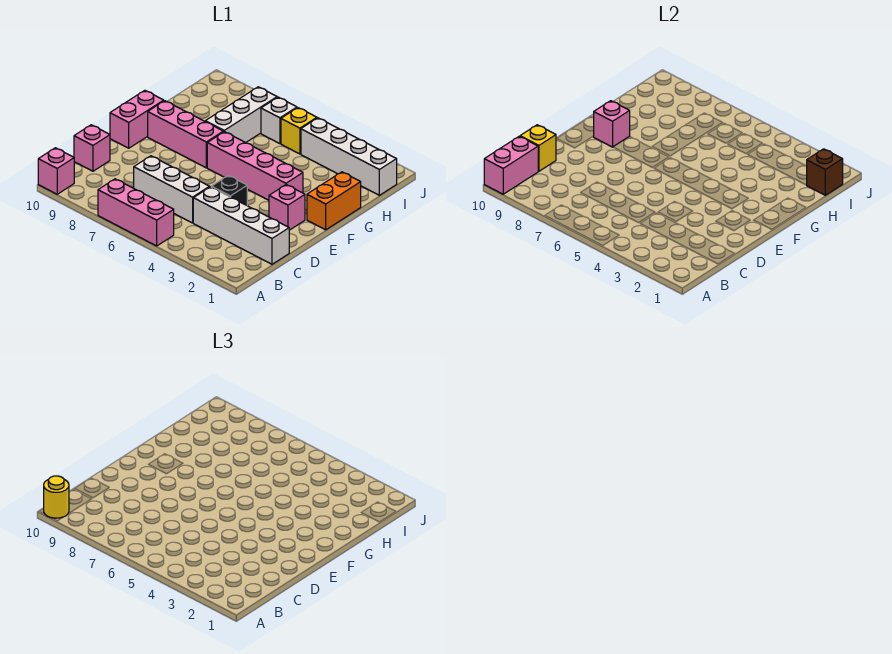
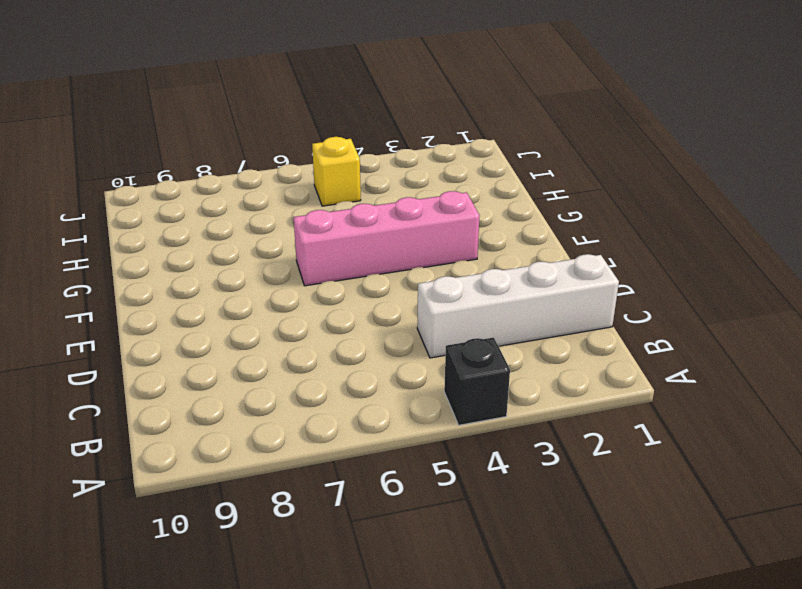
black 1x1 brick [444,338,510,425] -> black 1x1 brick moved to [211,175,247,205]
none -> pink 1x3 brick [98,179,174,246]
none -> pink 1x1 brick [38,148,74,194]
none -> white 1x3 brick [134,156,209,223]

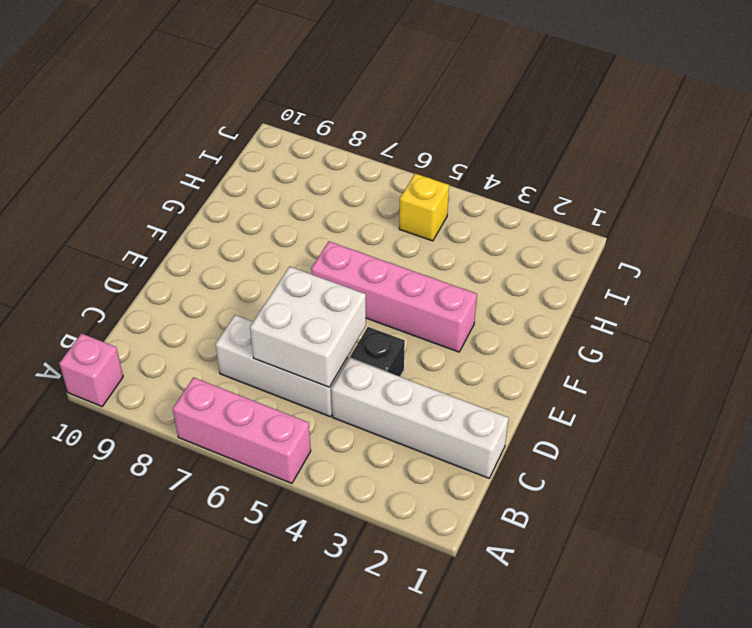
white 2x2 brick [250,267,366,387] -> none
none -> pink 1x1 brick [74,125,110,171]
none -> pink 1x1 brick [269,185,305,230]
none -> pink 1x2 brick [110,90,164,148]

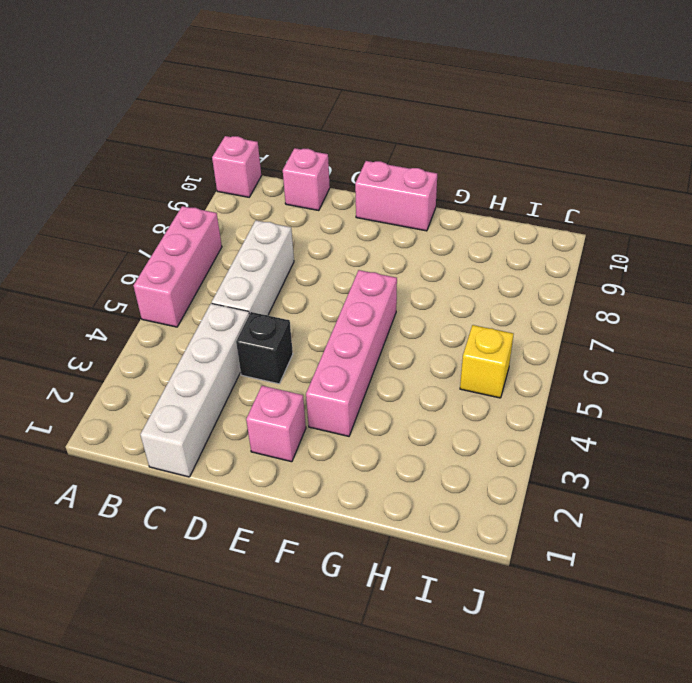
none -> orange 1x2 brick [307,172,361,230]
none -> pink 1x3 brick [148,101,223,168]
none -> white 1x3 brick [205,87,277,143]

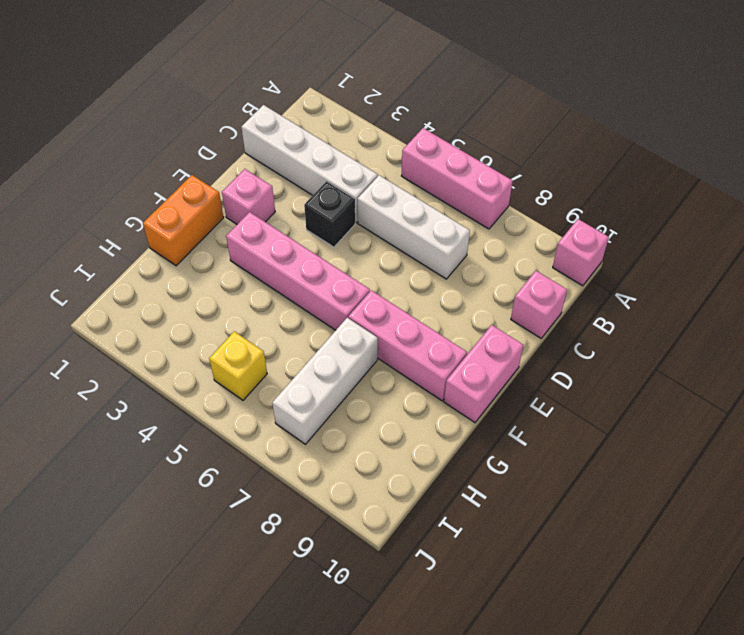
none -> white 1x4 brick [301,118,397,195]
none -> white 1x1 brick [261,97,297,144]
none -> pink 1x2 brick [484,136,538,194]

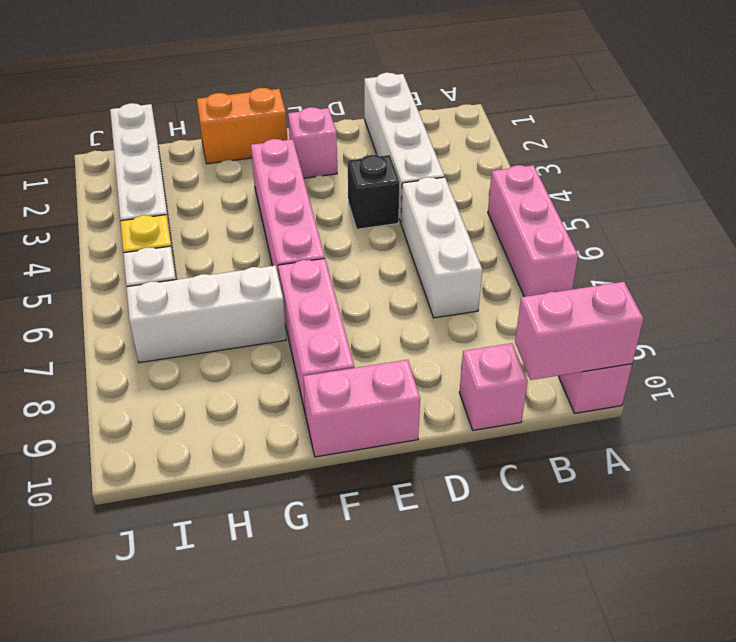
none -> yellow 1x1 brick [520,125,556,171]
none -> pink 1x1 brick [594,101,630,147]
none -> brown 1x1 brick [807,149,843,195]

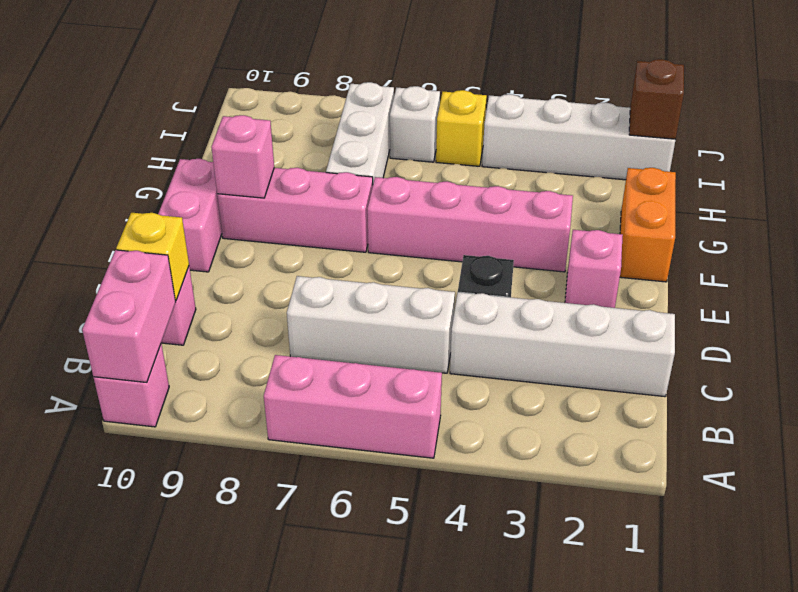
none -> yellow 1x1 round brick [44,476,69,518]

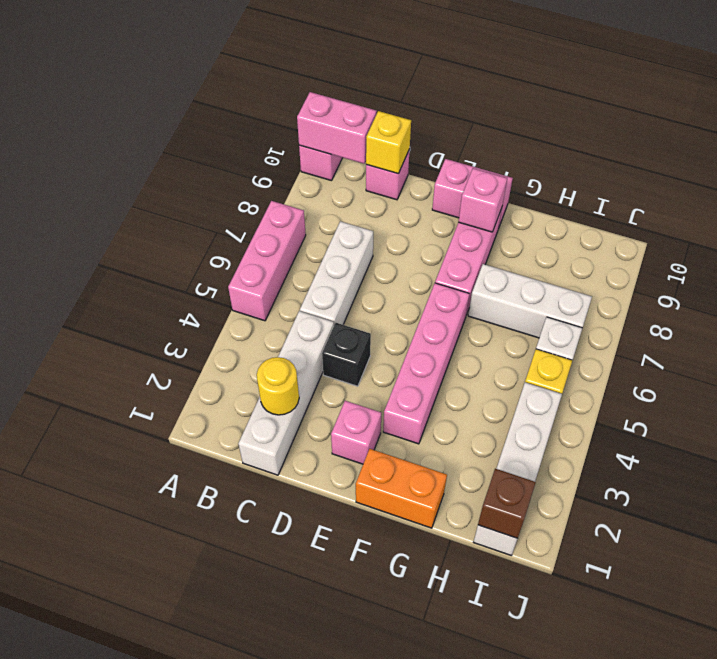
yellow 1x1 round brick [257,357,299,415] -> yellow 1x1 round brick moved to [44,476,69,518]

